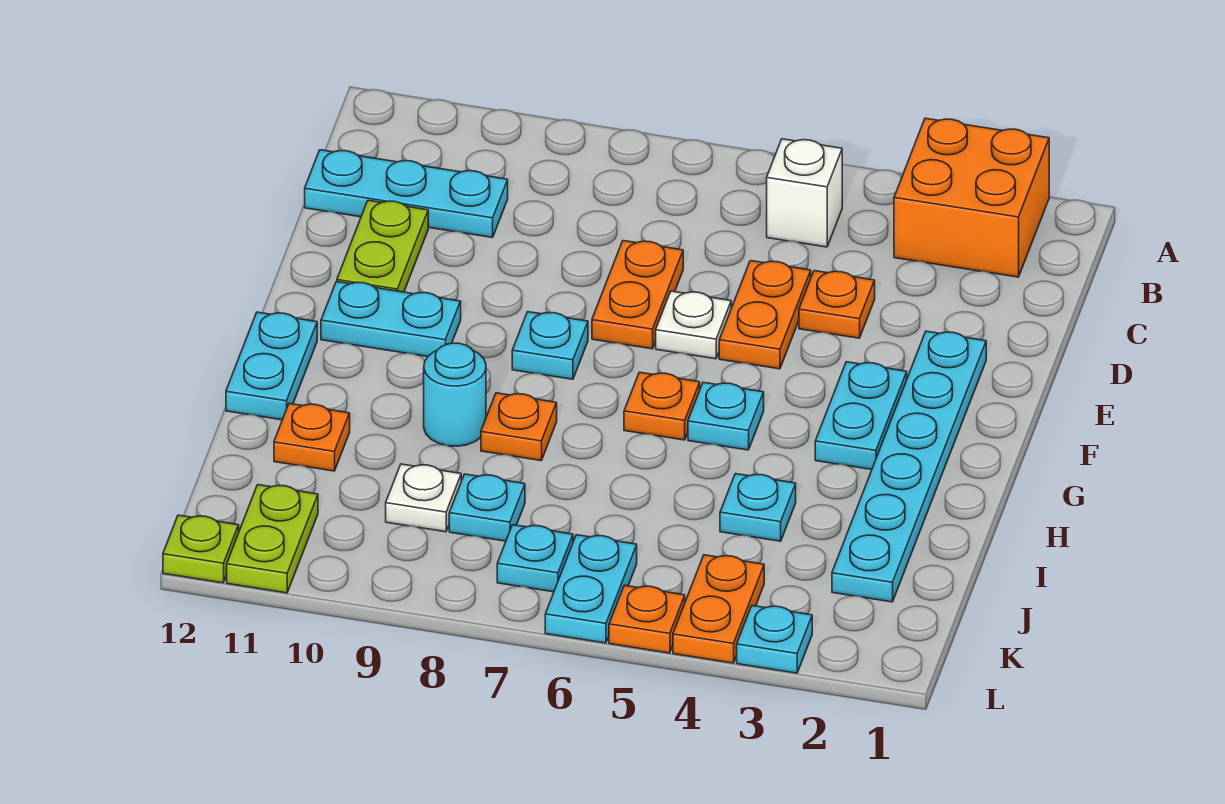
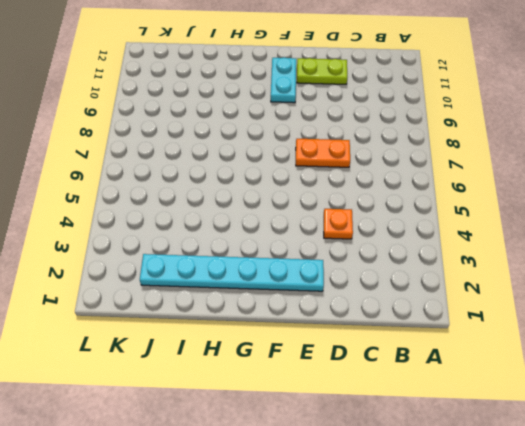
none -> orange 2x2 brick [894,118,1049,277]
none -> white 1x1 brick [767,139,842,247]
none -> cyan 1x3 plate [305,150,508,238]

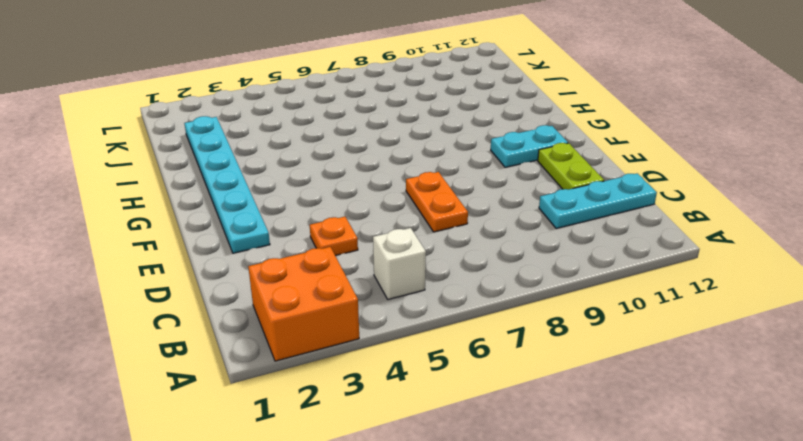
none -> orange 1x2 plate [719,261,811,369]
none -> white 1x1 plate [656,291,731,359]
none -> cyan 1x2 plate [815,362,907,470]

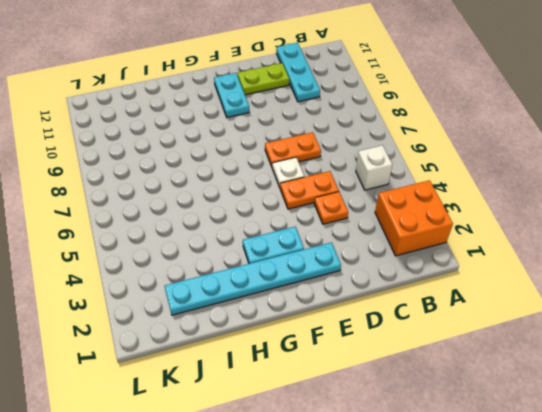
none -> cyan 1x1 plate [512,312,588,379]
none -> cyan 1x1 plate [688,382,764,450]
none -> orange 1x1 plate [624,372,700,440]

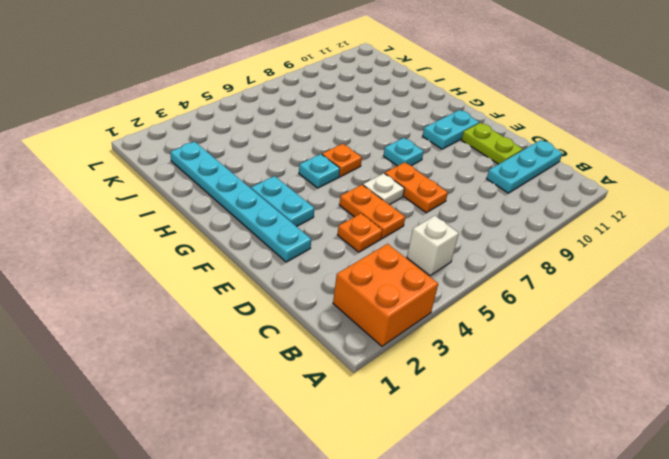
none -> cyan 1x2 plate [226,312,317,420]
none -> orange 1x1 plate [481,393,557,461]
none -> cyan 1x1 round brick [424,343,486,446]

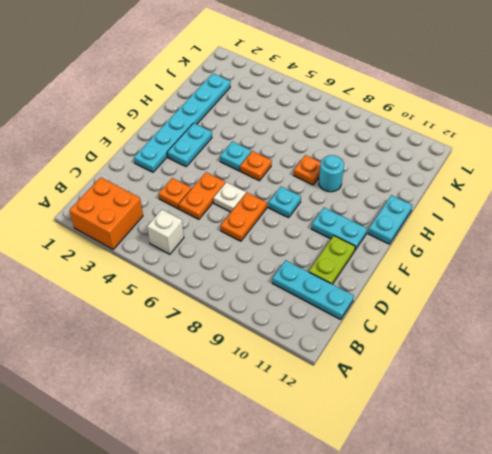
none -> cyan 1x1 plate [720,474,796,541]
none -> orange 1x1 plate [274,403,350,471]
none -> cyan 1x1 plate [449,474,525,541]

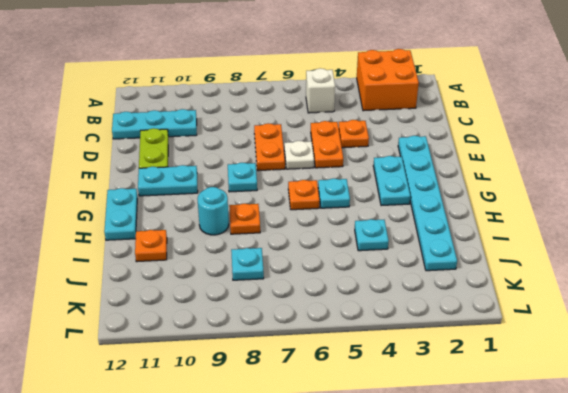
none -> white 1x1 plate [386,464,461,532]
none -> orange 1x2 plate [673,555,764,663]
none -> cyan 1x2 plate [545,535,637,643]

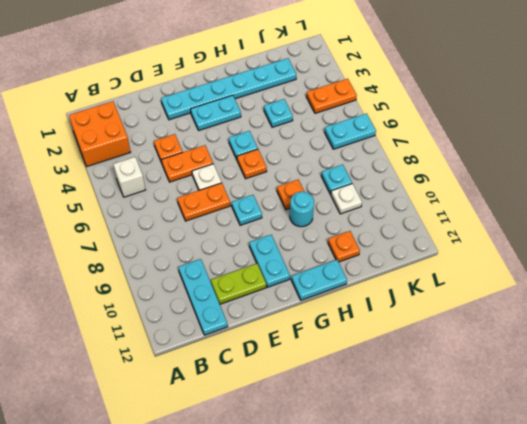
none -> cyan 1x1 plate [497,525,573,592]
none -> lime 1x2 plate [227,485,318,593]
none -> cyan 1x1 plate [737,606,812,673]

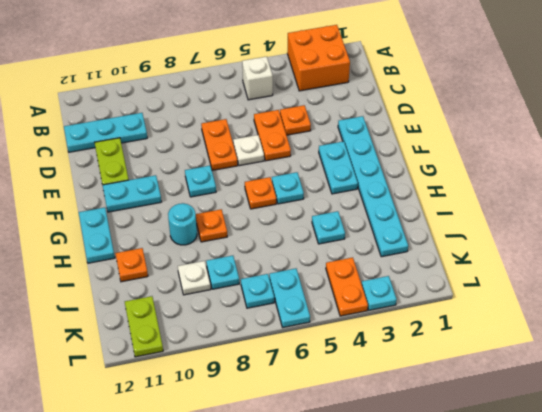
none -> orange 1x1 plate [609,585,685,653]
none -> lime 1x1 plate [163,515,239,583]

